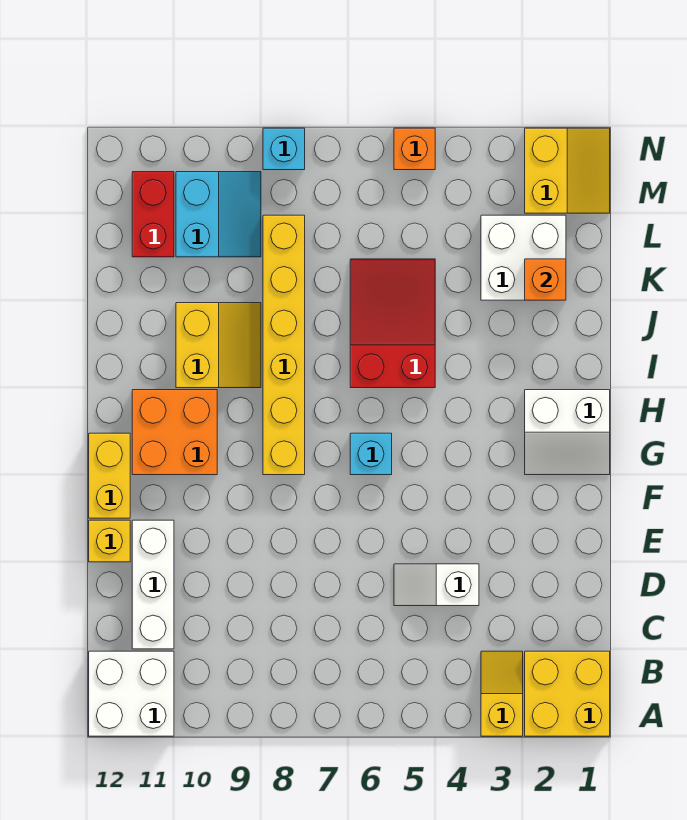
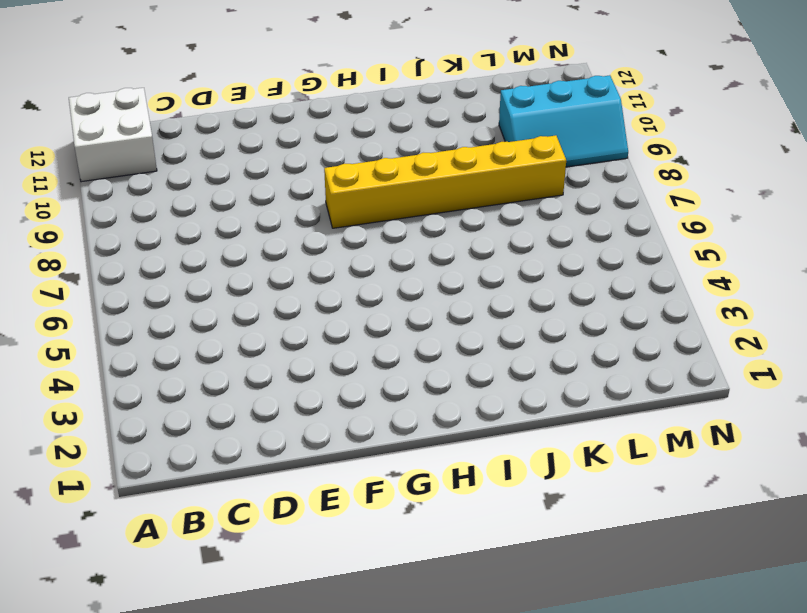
cyan 2x3 slope [499,75,628,167] -> cyan 2x2 slope [176,172,261,257]
none -> yellow 2x2 brick [525,651,610,736]
none -> yellow 1x2 slope [481,651,523,736]
none -> white 1x3 brick [132,520,174,649]

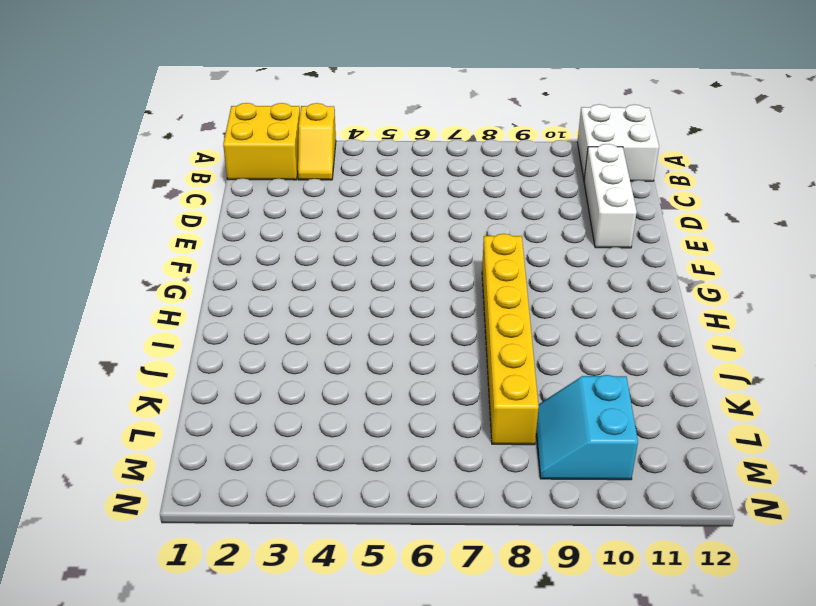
none -> white 1x2 slope [394,564,479,606]
none -> yellow 1x1 brick [89,520,130,562]
none -> yellow 1x2 brick [89,433,130,518]

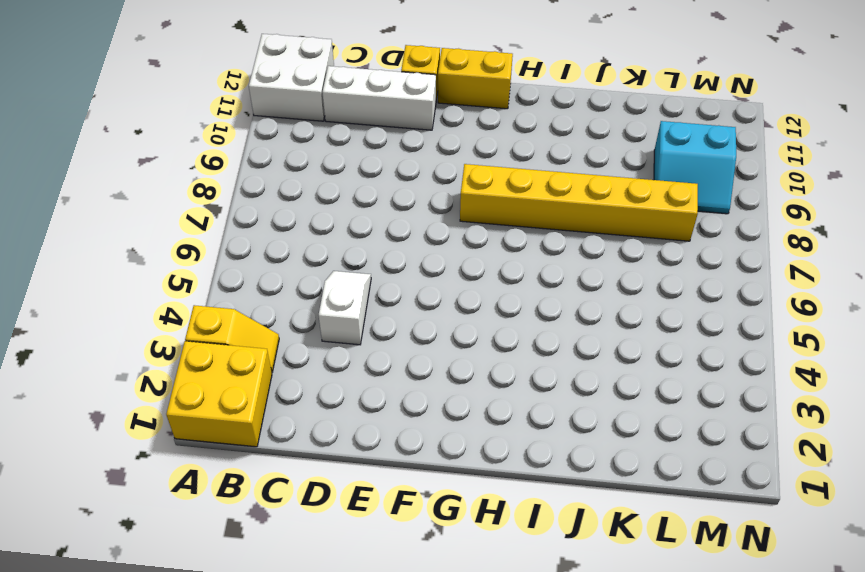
none -> white 2x2 slope [525,390,610,475]
none -> cyan 1x1 brick [350,433,392,475]
none -> orange 2x2 brick [132,390,217,475]

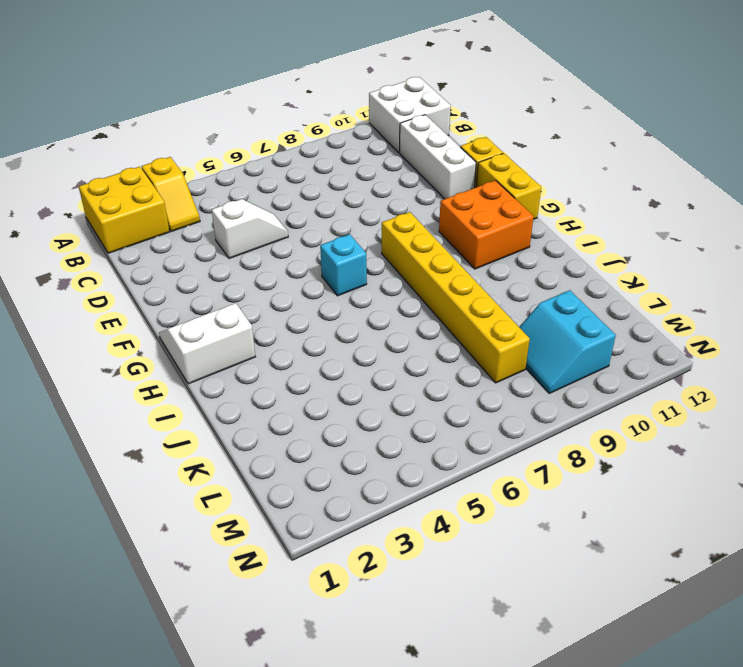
none -> red 2x3 slope [350,259,435,388]
none -> yellow 2x2 slope [176,303,261,388]
none -> white 2x2 brick [481,215,566,300]

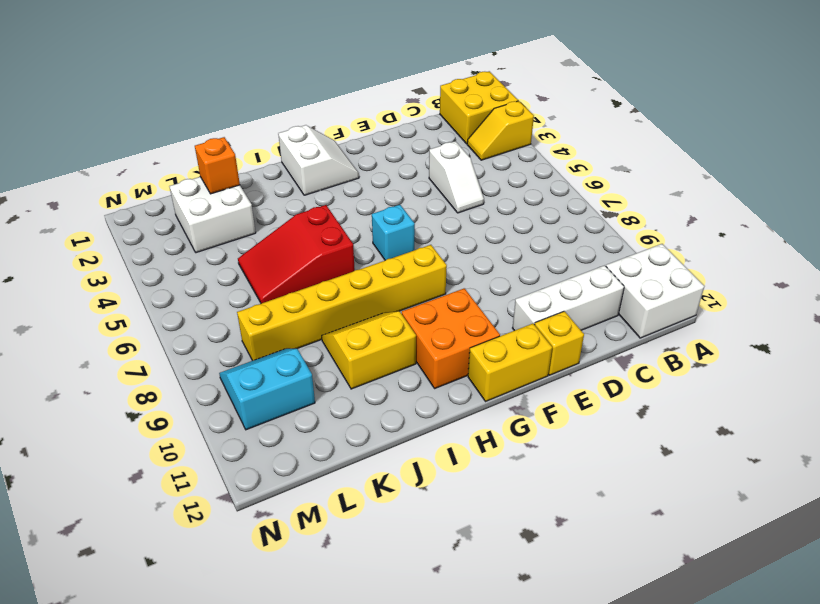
none -> red 1x2 brick [132,172,174,257]
none -> yellow 2x2 slope [525,128,610,213]
none -> orange 1x1 brick [394,128,435,170]

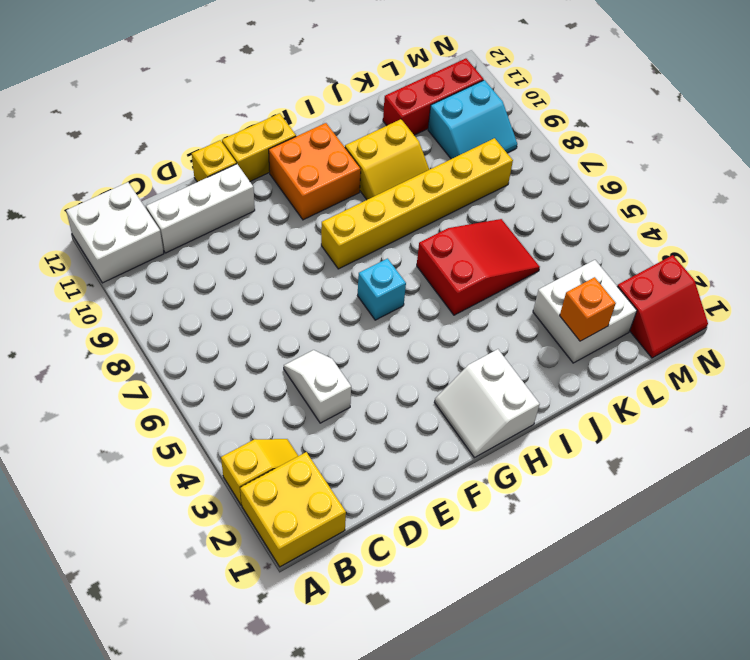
red 1x3 brick [383,58,484,135] -> red 1x2 brick [132,172,174,257]
red 2x2 slope [617,255,708,358] -> yellow 2x2 slope [525,128,610,213]
none -> orange 1x1 brick [394,128,435,170]
none -> cyan 1x1 brick [263,128,305,170]

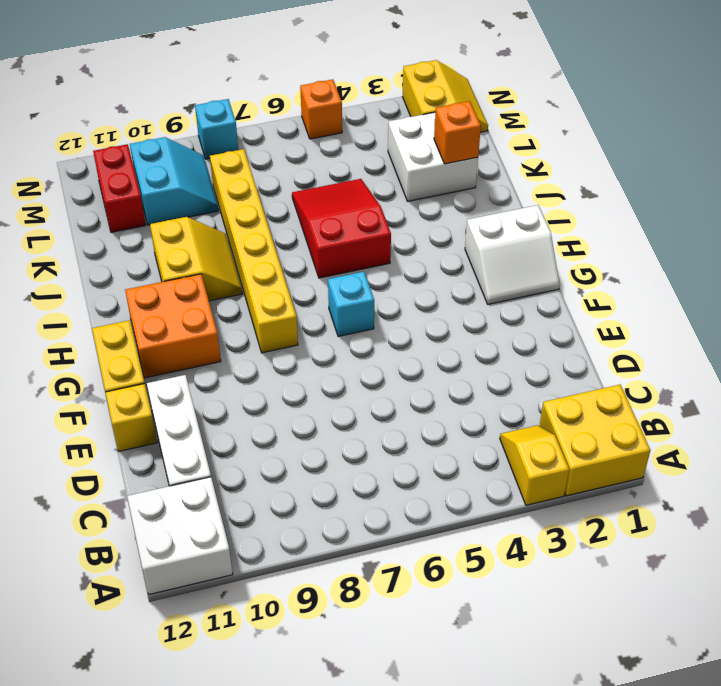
none -> white 1x2 slope [394,564,479,606]

